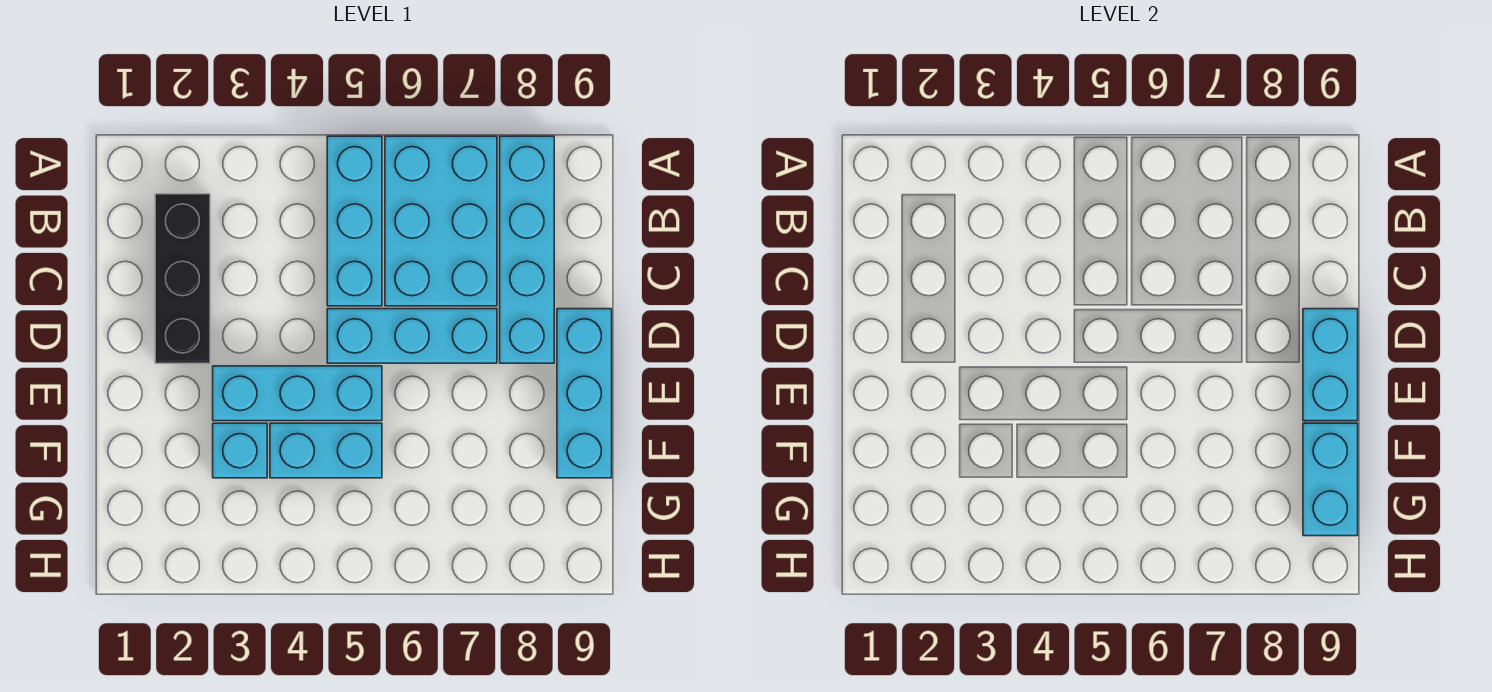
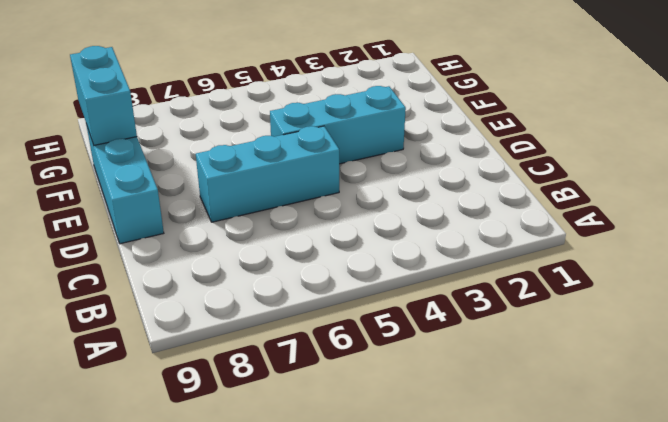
none -> cyan 1x3 brick [327,136,382,306]
none -> cyan 2x3 brick [385,136,497,306]

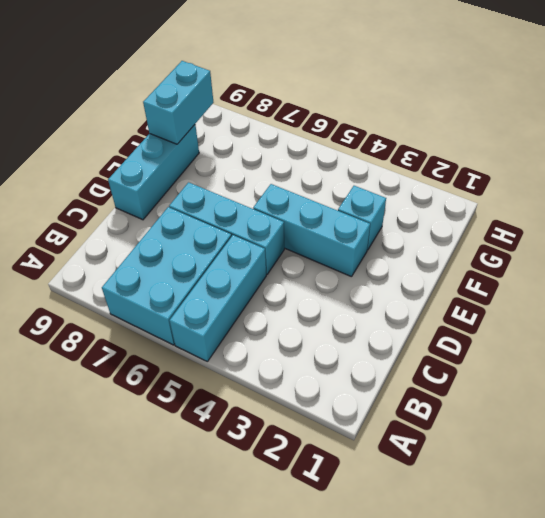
none -> cyan 1x4 brick [500,136,554,363]
none -> black 1x3 brick [155,194,210,363]

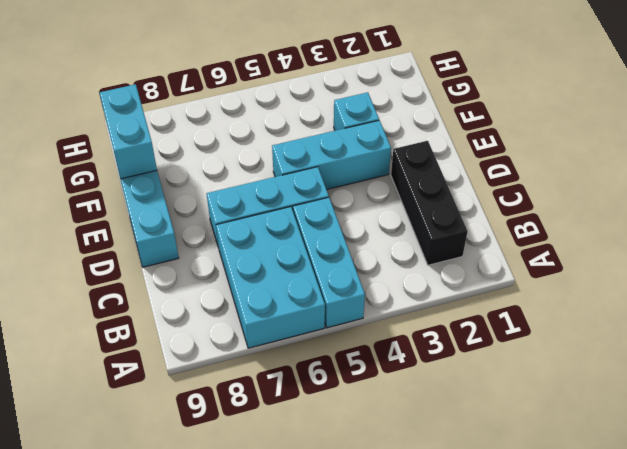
none -> cyan 1x4 brick [500,136,554,363]
none -> cyan 1x2 brick [270,423,382,478]

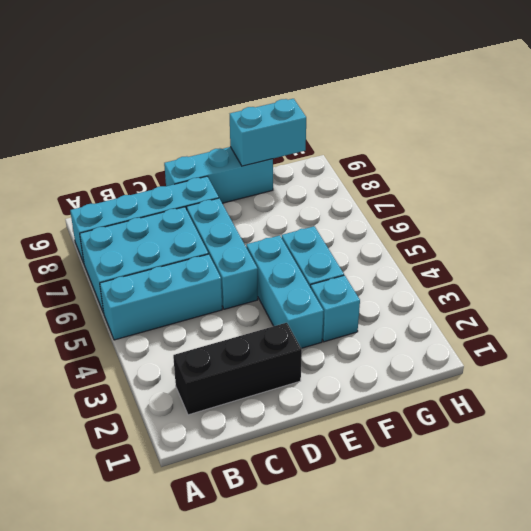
none -> cyan 1x2 brick [1303,309,1358,421]

